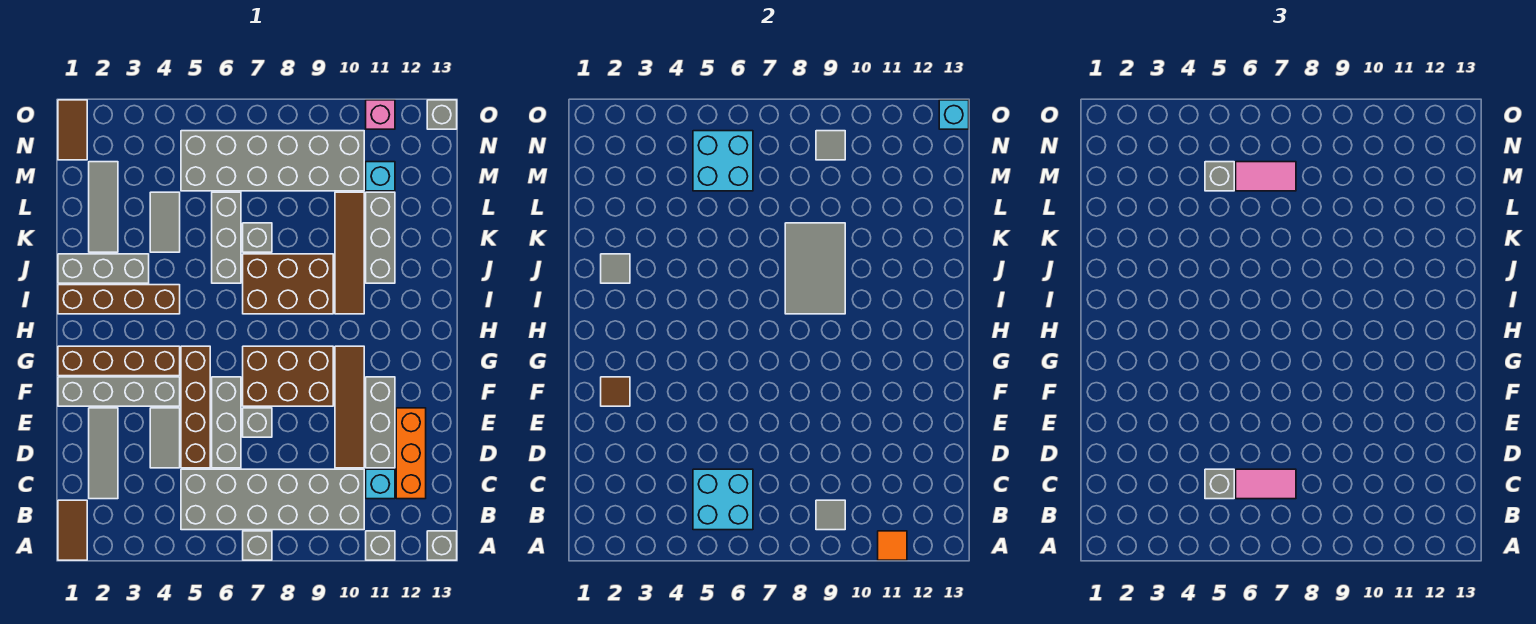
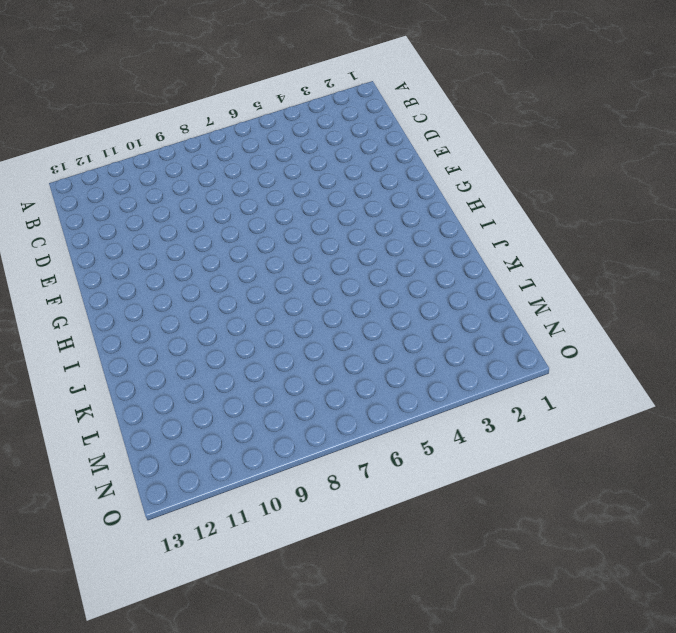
none -> brown 1x2 tile [58,500,87,560]
none -> grey 1x1 brick [243,531,272,560]
none -> grey 1x1 brick [366,531,395,560]
none -> grey 1x1 brick [427,531,457,560]

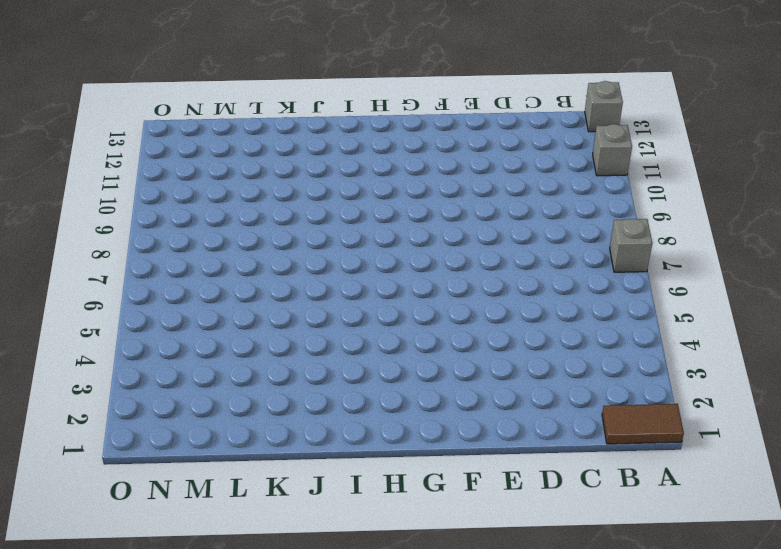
none -> grey 2x6 brick [181,469,364,530]
none -> grey 1x3 tile [89,408,118,499]
none -> cyan 1x1 brick [366,469,395,499]
none -> orange 1x3 brick [396,408,426,499]

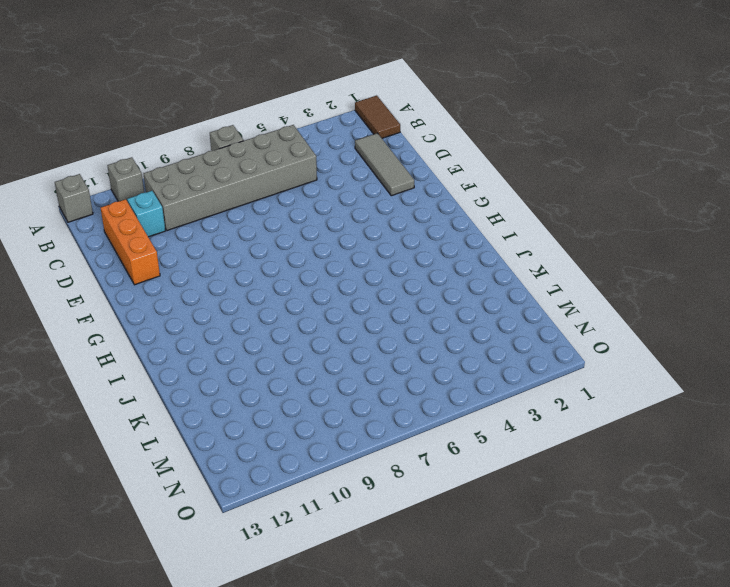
none -> grey 1x2 tile [150,408,180,468]
none -> brown 1x4 brick [181,346,210,468]
none -> grey 1x3 brick [212,377,241,468]
none -> brown 1x4 tile [335,346,364,468]

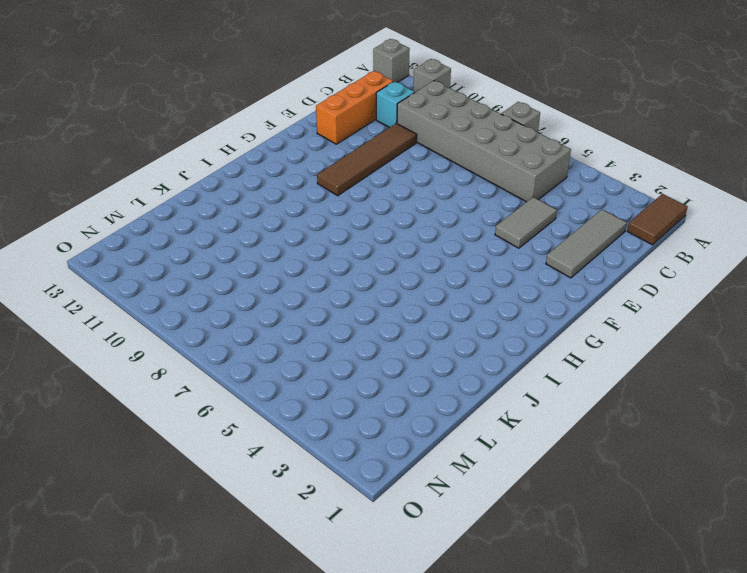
none -> brown 1x4 brick [181,346,210,468]
none -> grey 1x3 brick [212,377,241,468]
none -> grey 1x3 brick [366,377,395,468]
none -> grey 1x1 brick [243,408,272,437]

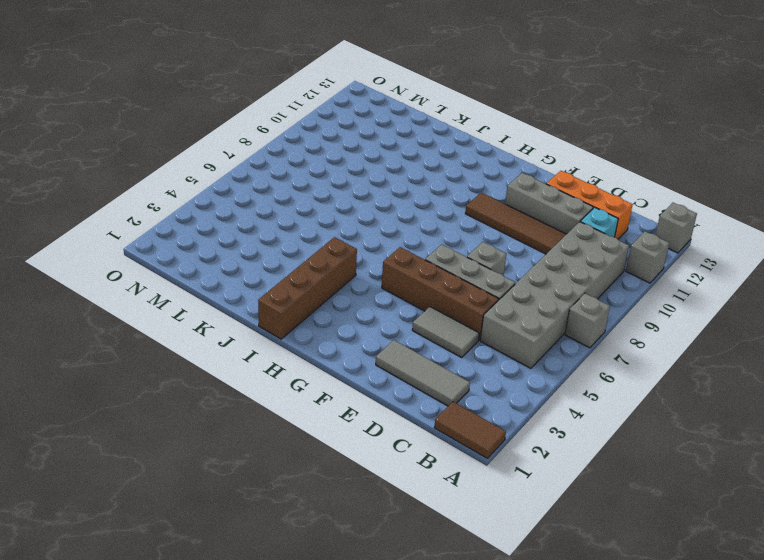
none -> grey 1x4 brick [58,377,180,406]
none -> brown 2x3 brick [243,346,333,406]
none -> brown 1x4 brick [58,346,180,376]
none -> brown 2x3 brick [243,254,333,314]

